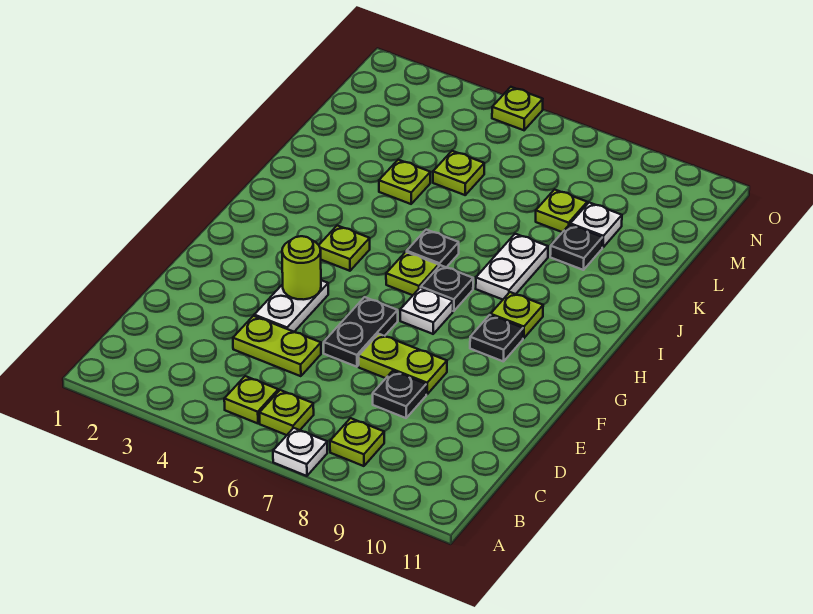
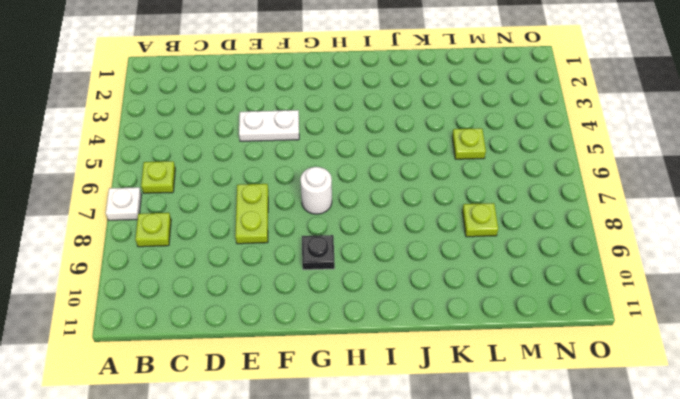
white 1x1 round brick [300,167,332,214] -> white 1x1 plate [400,288,453,334]
none -> lime 1x1 plate [224,376,278,423]
none -> lime 1x2 plate [233,316,321,376]
none -> black 1x1 plate [373,371,426,418]

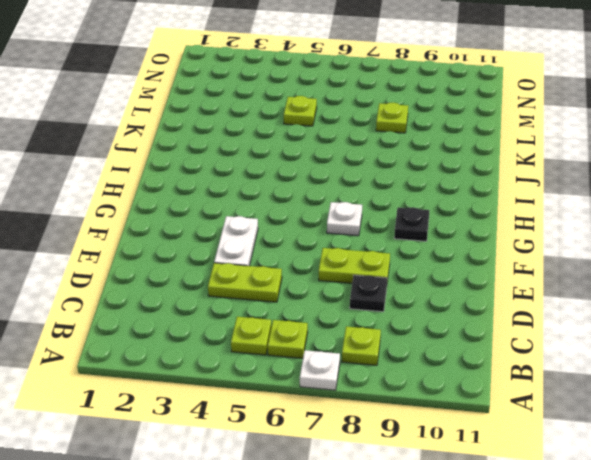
none -> black 1x2 plate [324,297,398,367]
none -> lime 1x1 plate [319,226,370,271]
none -> lime 1x1 plate [386,252,439,295]

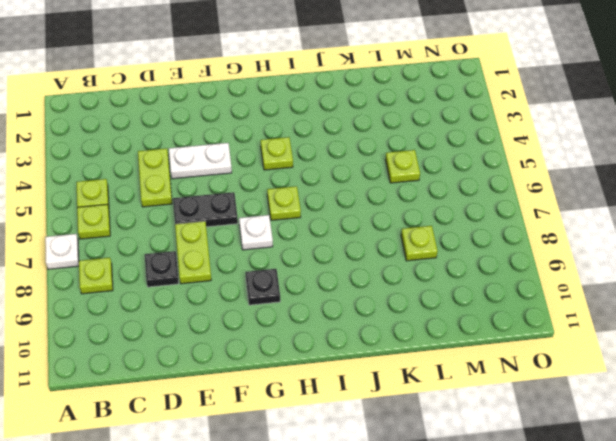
none -> black 1x1 plate [421,265,473,311]
none -> lime 1x1 plate [491,292,543,338]
none -> black 1x1 plate [407,230,459,267]

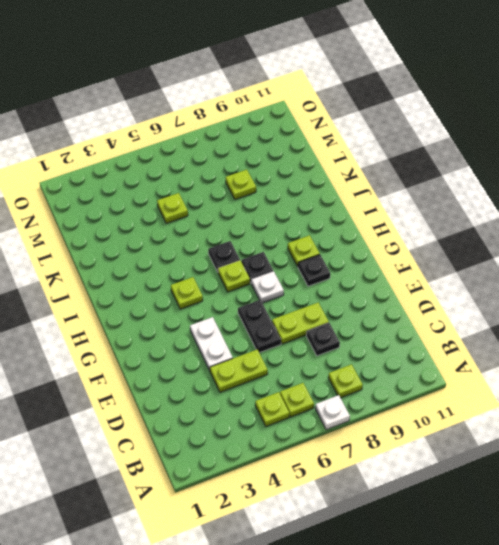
none -> white 1x2 plate [476,234,548,300]
none -> lime 1x1 plate [379,160,430,204]
none -> black 1x1 plate [550,225,603,270]

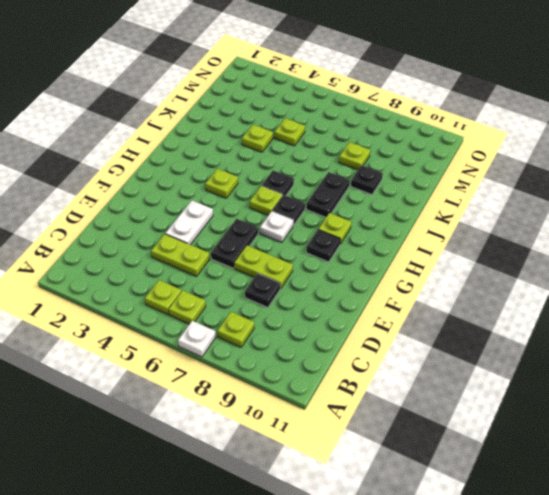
black 1x2 plate [306,172,350,217] -> white 1x2 plate [476,234,548,300]
none -> white 1x1 plate [570,203,622,247]
none -> lime 1x1 plate [492,87,543,130]
none -> lime 1x1 round brick [282,236,321,300]

